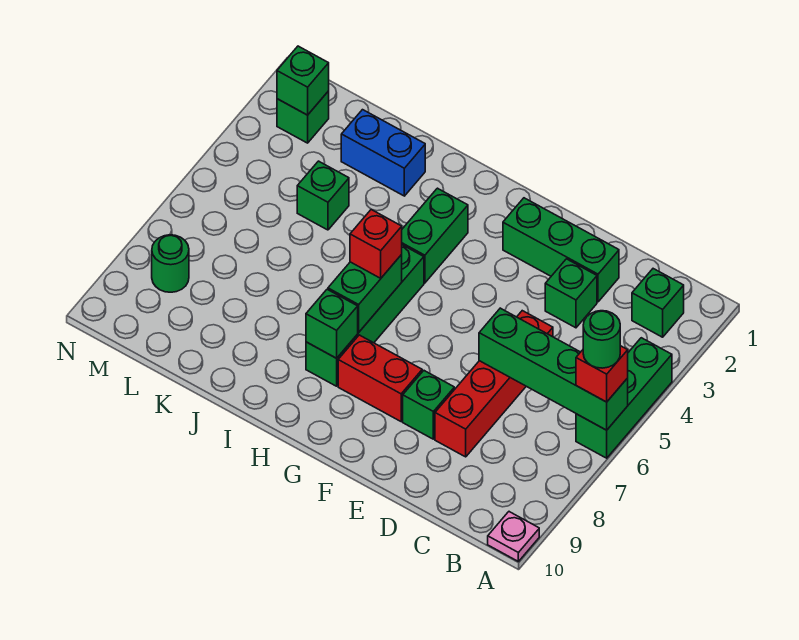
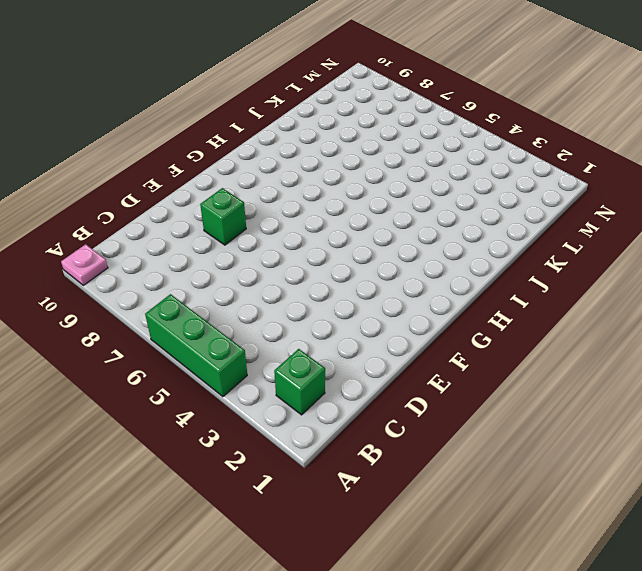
none -> green 1x3 brick [503,198,619,302]
none -> green 1x1 brick [545,259,597,328]
none -> red 1x4 brick [435,311,553,457]

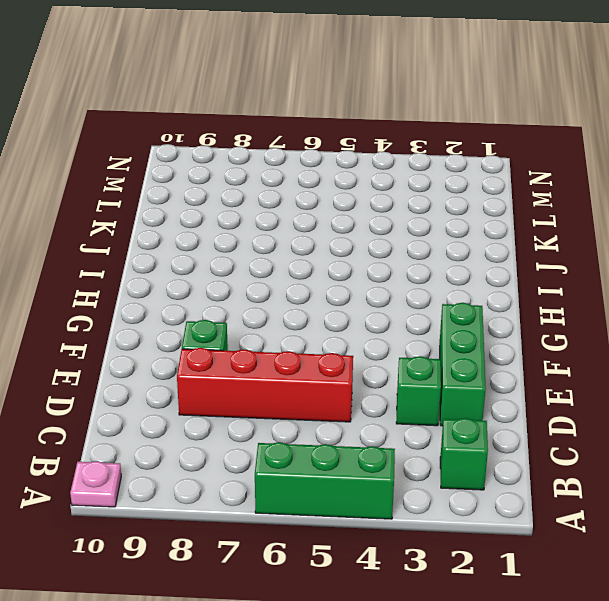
none -> red 1x2 brick [338,335,422,421]
none -> green 1x2 brick [402,188,468,283]
none -> green 1x4 brick [306,245,424,386]

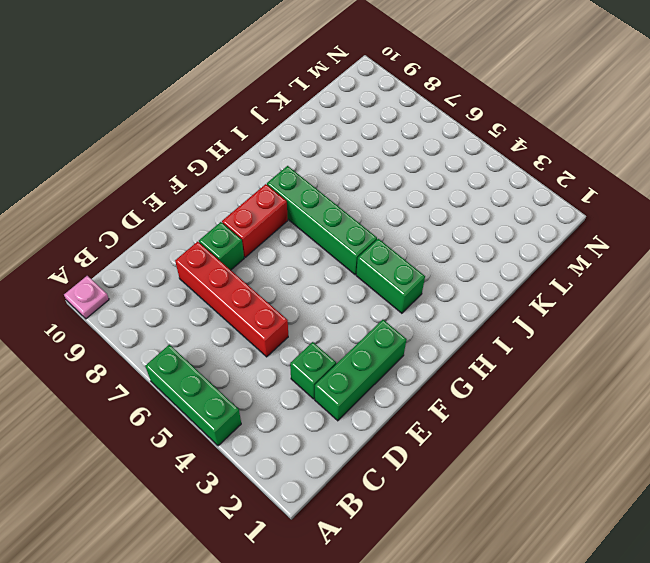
none -> green 1x1 brick [632,269,684,337]
none -> blue 1x2 brick [341,110,425,196]
none -> green 1x1 brick [297,161,349,230]

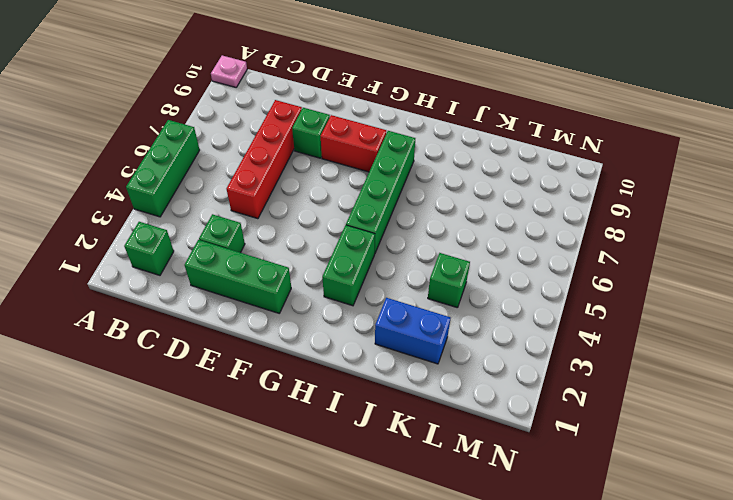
none -> green 1x1 brick [277,91,329,143]
none -> green 1x1 round brick [152,235,189,292]
none -> green 1x4 brick [479,308,628,430]

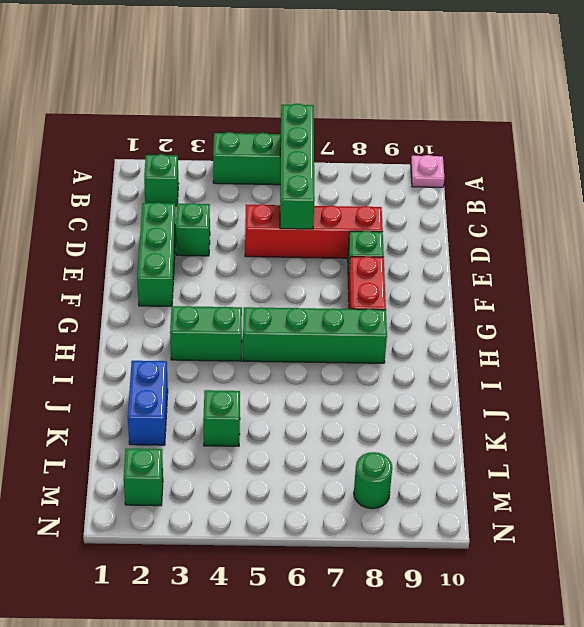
none -> green 1x2 brick [328,255,402,332]
none -> green 1x1 brick [306,289,358,358]
none -> green 1x1 brick [277,46,329,115]

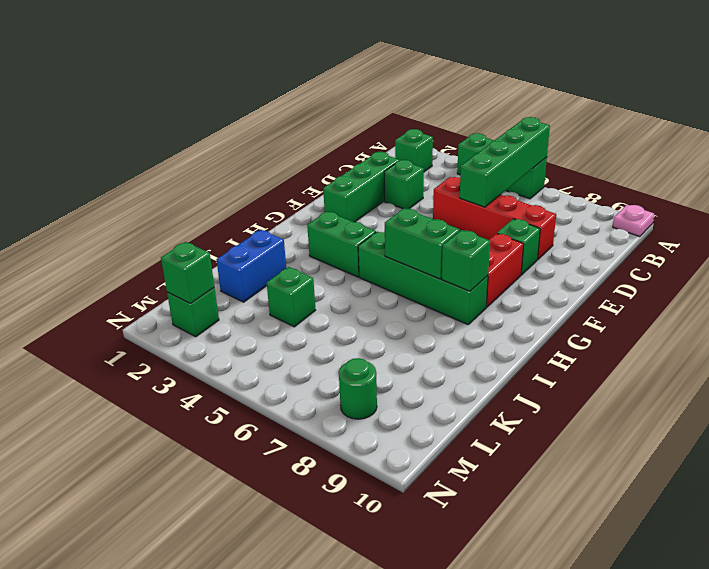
none -> red 1x1 brick [576,346,628,402]
none -> red 1x1 brick [350,209,402,278]
none -> green 1x1 round brick [583,311,620,368]

